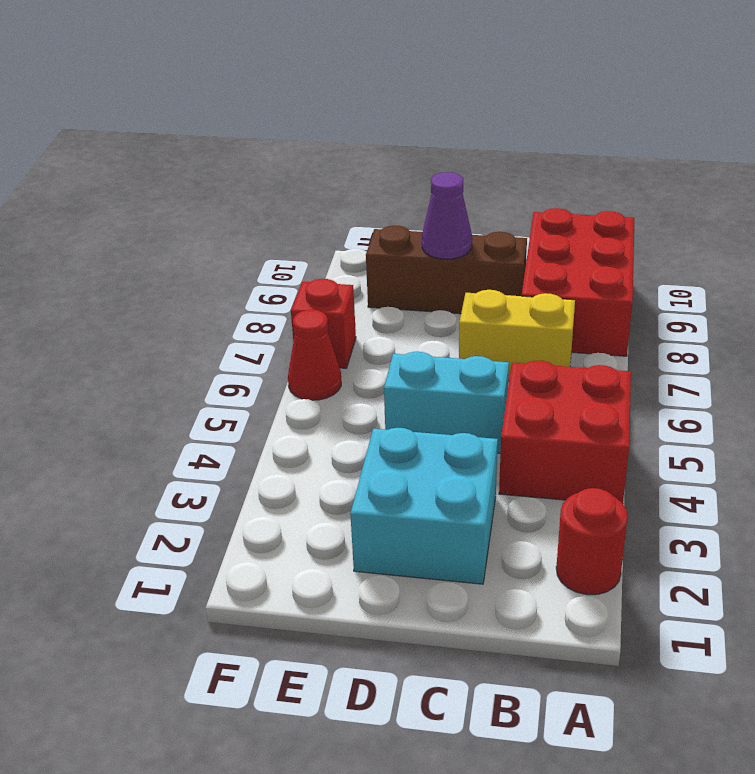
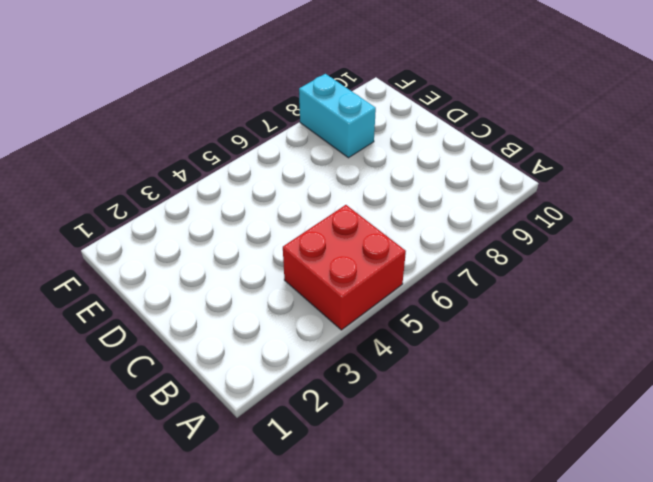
cyan 1x2 brick [299,74,376,158] -> cyan 1x2 brick moved to [384,352,509,453]
none -> red 1x1 round brick [556,488,628,595]
none -> red 2x3 brick [522,208,634,356]

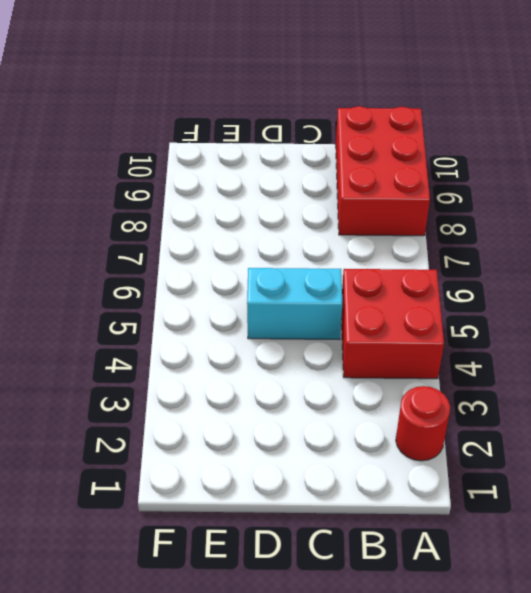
none -> yellow 1x2 brick [459,290,575,381]
none -> cyan 2x2 brick [350,428,498,584]

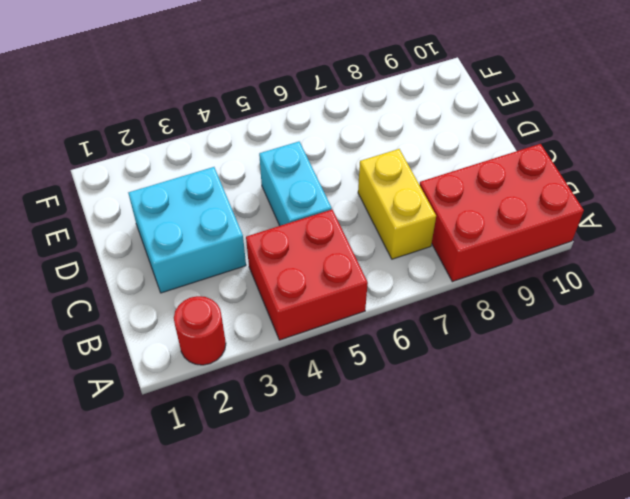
none -> brown 1x3 brick [366,226,527,314]
none -> red 1x1 cone [288,310,341,400]

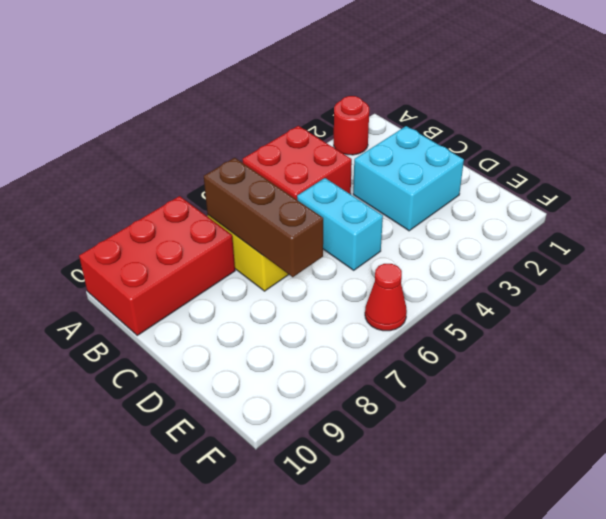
brown 1x3 brick [204,158,323,277] -> brown 1x3 brick moved to [366,226,527,314]
none -> red 1x1 brick [291,279,356,368]
none -> purple 1x1 cone [422,172,472,259]

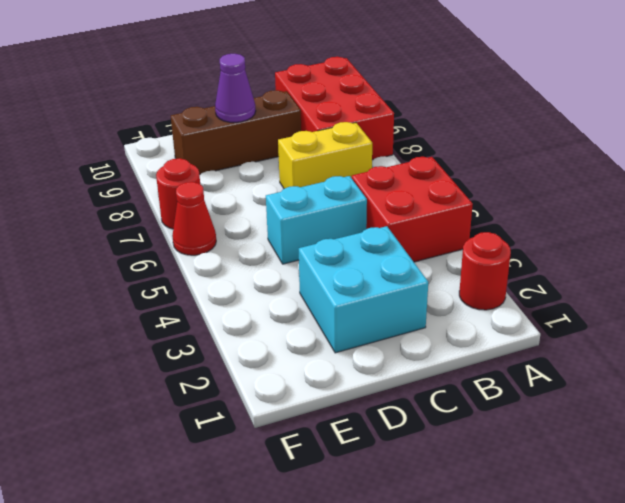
red 1x1 round brick [156,158,200,229] -> red 1x1 brick [291,279,356,368]

